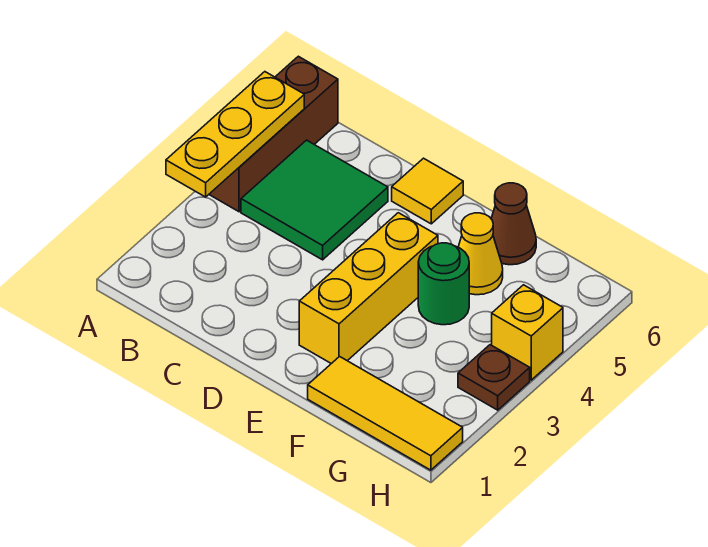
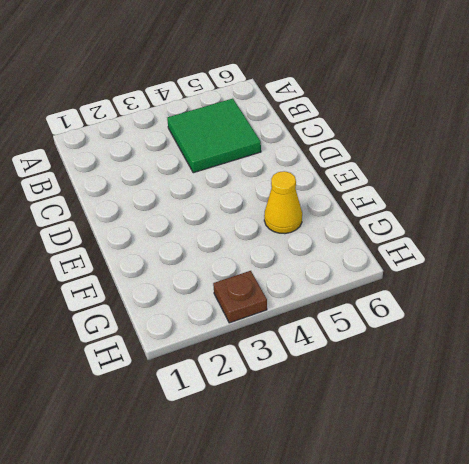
none -> brown 1x3 brick [209,56,338,212]
none -> yellow 1x1 tile [392,158,463,224]

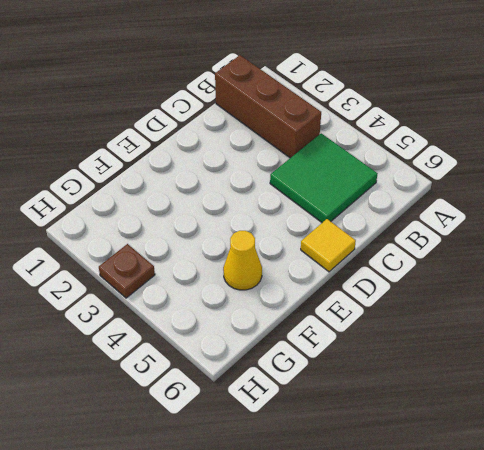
brown 1x3 brick [215,55,321,158] -> brown 1x3 brick moved to [209,56,338,212]
none -> yellow 1x3 brick [299,213,438,364]
none -> yellow 1x3 tile [308,357,463,470]

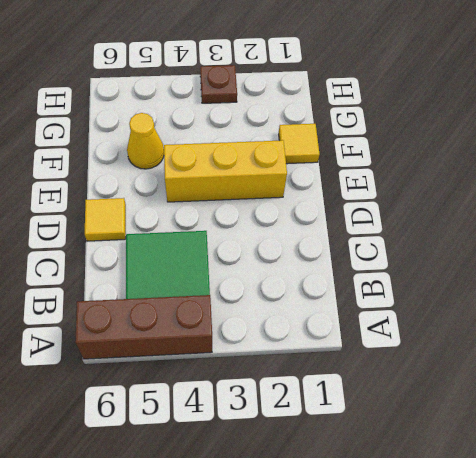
yellow 1x1 tile [279,124,320,164] -> yellow 1x3 tile [308,357,463,470]
none -> green 1x1 round brick [418,243,469,325]
none -> brown 1x1 cone [491,183,536,265]

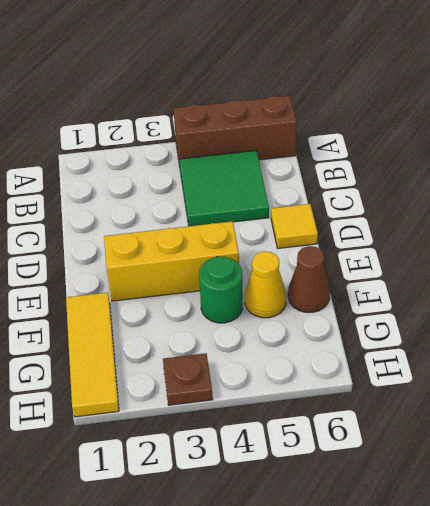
none -> yellow 1x1 brick [492,285,563,380]
none -> yellow 1x3 plate [166,72,304,197]

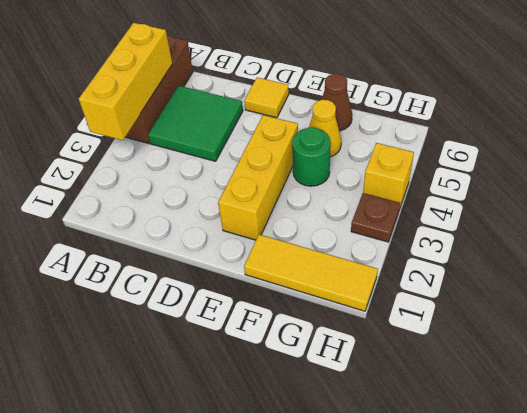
yellow 1x3 brick [79,23,172,140] -> yellow 1x3 plate [166,72,304,197]

